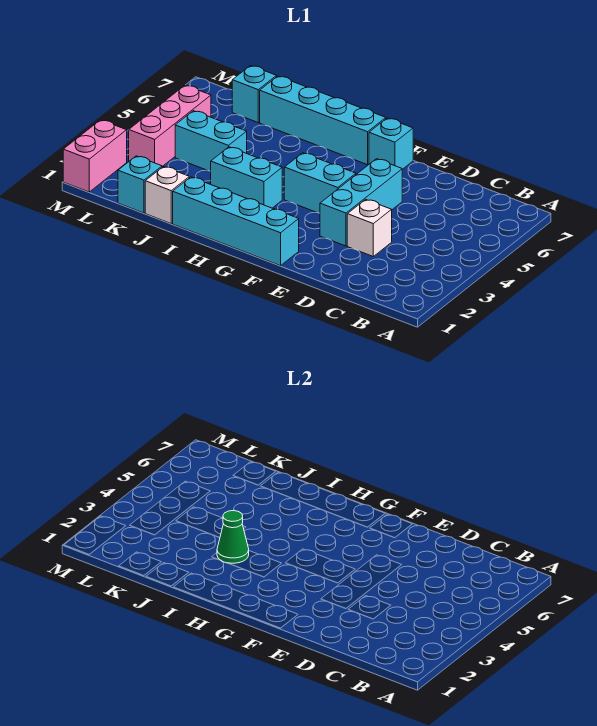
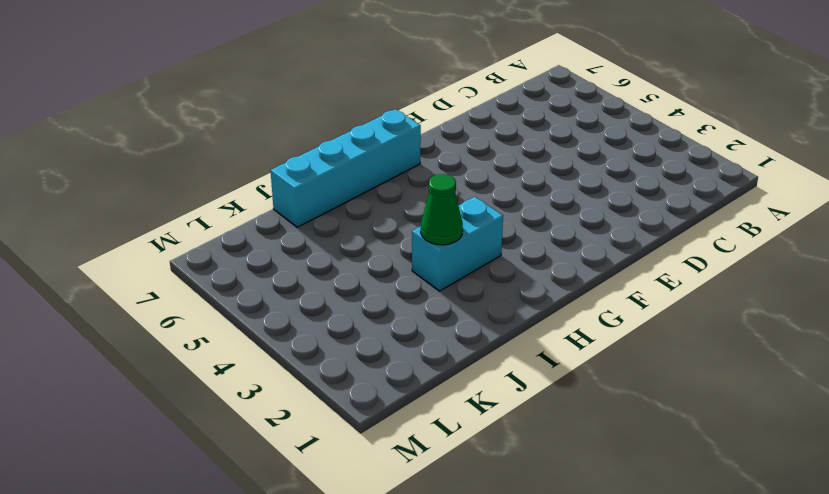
none -> white 1x1 brick [347,199,392,256]
none -> cyan 1x3 brick [320,159,402,246]
none -> cyan 1x4 brick [173,177,299,266]

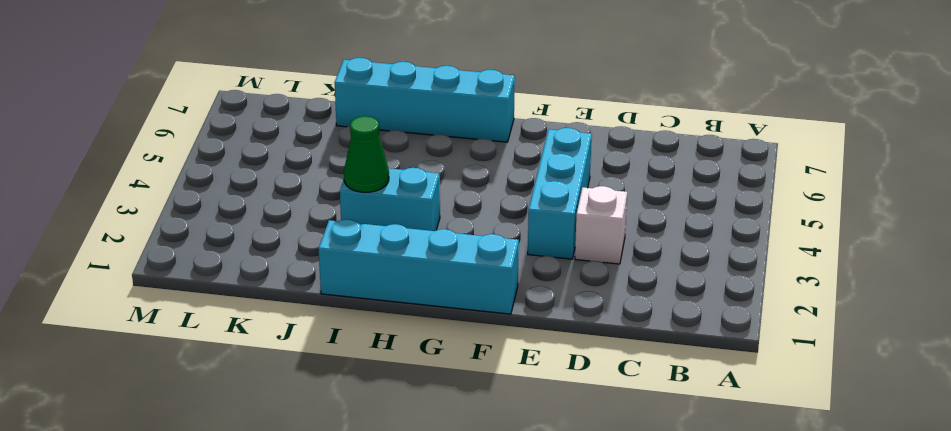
none -> cyan 1x2 brick [284,153,356,213]
none -> cyan 1x1 brick [369,118,413,169]
none -> white 1x1 brick [145,167,189,223]

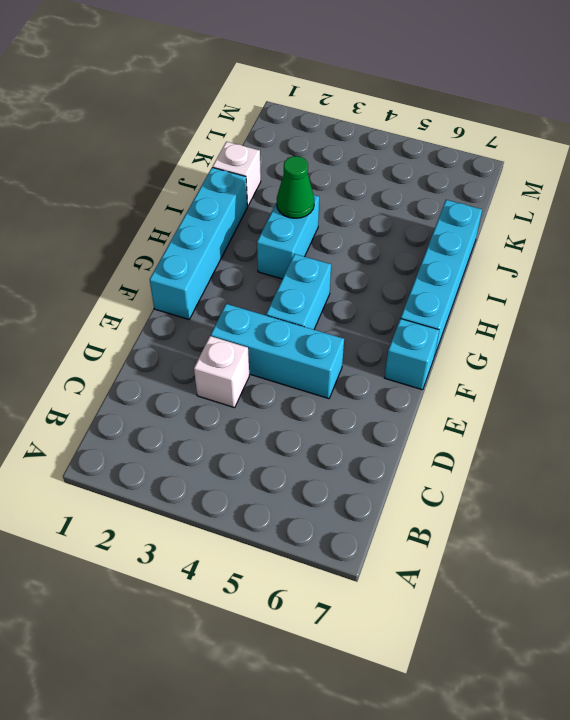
none -> cyan 1x2 brick [175,111,247,171]
none -> cyan 1x1 brick [118,156,162,213]
none -> cyan 1x1 brick [232,66,277,122]

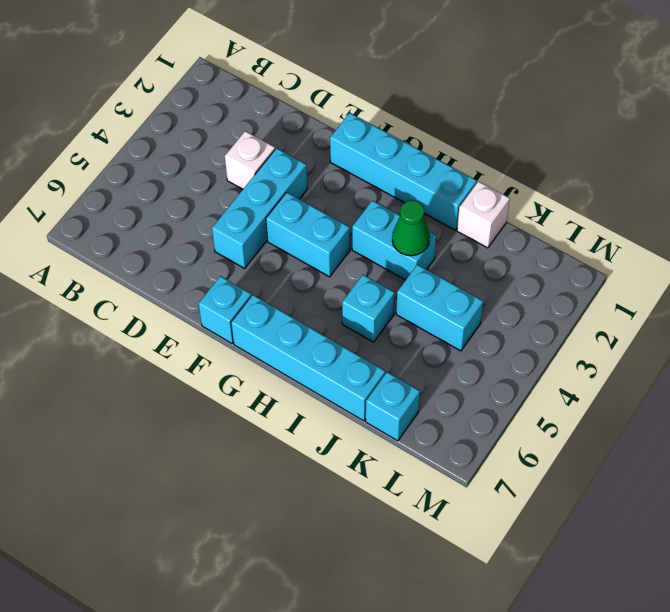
cyan 1x1 brick [342,275,395,342] -> cyan 1x1 brick moved to [118,156,162,213]
none -> pink 1x3 brick [129,85,211,166]
none -> pink 1x2 brick [63,120,127,192]

